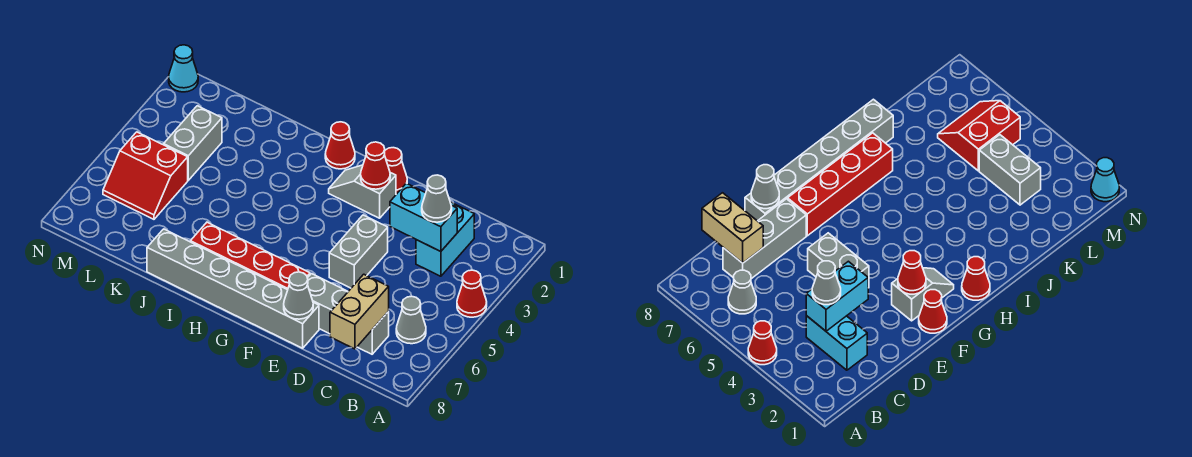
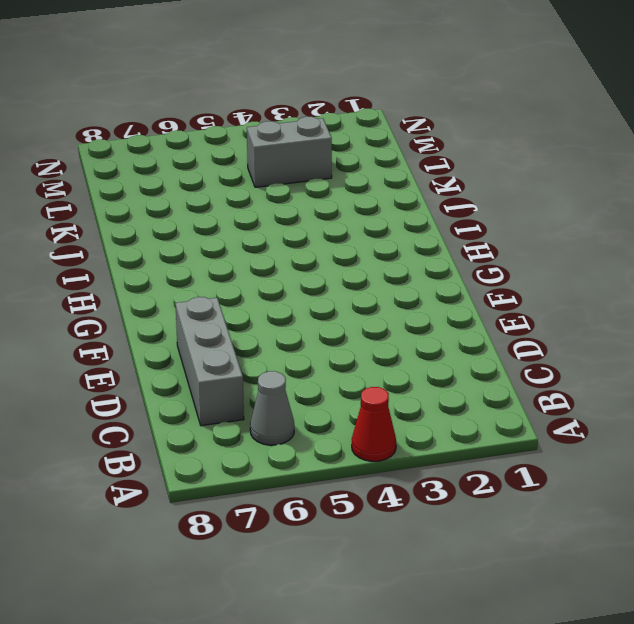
none -> cyan 1x2 brick [416,202,474,276]
none -> grey 1x2 brick [329,215,388,288]
none -> grey 1x6 brick [147,229,319,348]

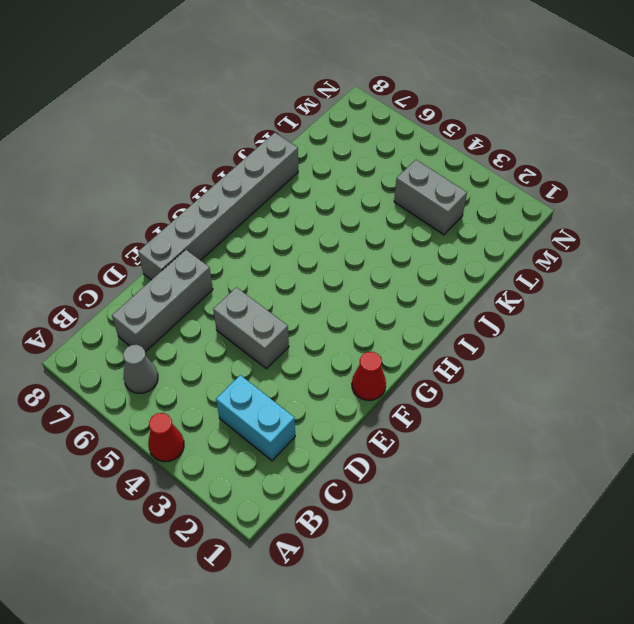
none -> grey 1x2 slope [329,165,396,218]
none -> red 1x4 brick [190,222,310,290]
none -> red 1x1 cone [325,122,355,169]

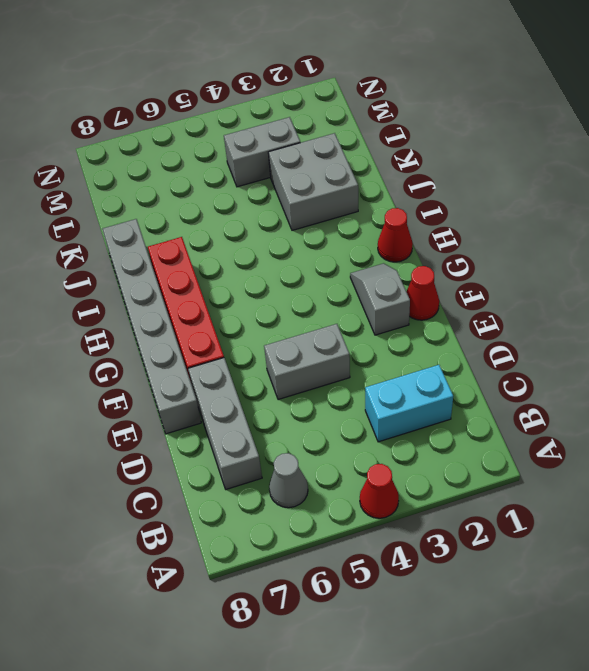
grey 2x2 brick [268,133,358,230] -> none
none -> red 2x2 slope [103,132,188,219]
none -> cyan 1x1 cone [169,45,198,92]
none -> cyan 1x2 brick [390,183,457,252]

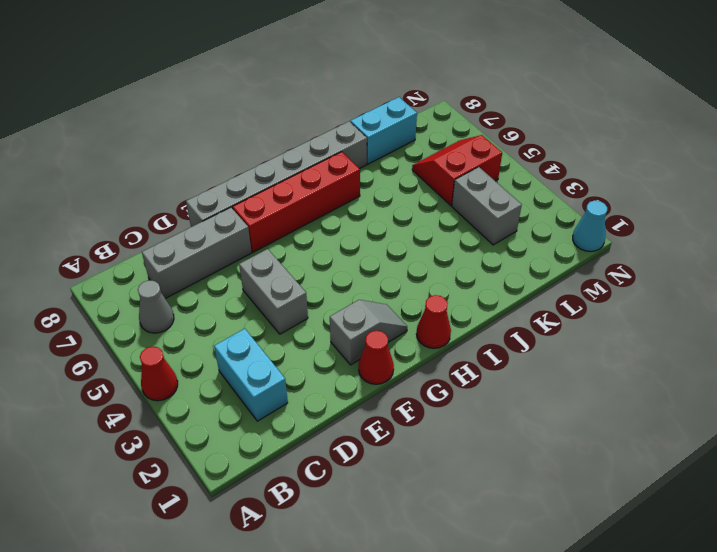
cyan 1x2 brick [350,97,417,164] -> cyan 1x2 brick moved to [390,183,457,252]
none -> tan 1x2 brick [330,274,389,349]
none -> grey 1x1 cone [284,272,313,319]
none -> red 1x1 cone [361,142,390,189]

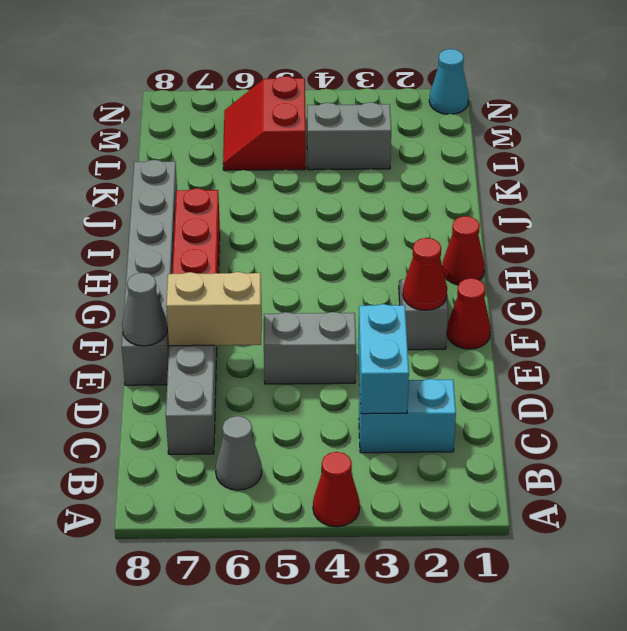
tan 1x2 brick [166,272,262,346] -> tan 1x2 brick moved to [330,274,389,349]
none -> grey 1x1 cone [422,175,452,222]

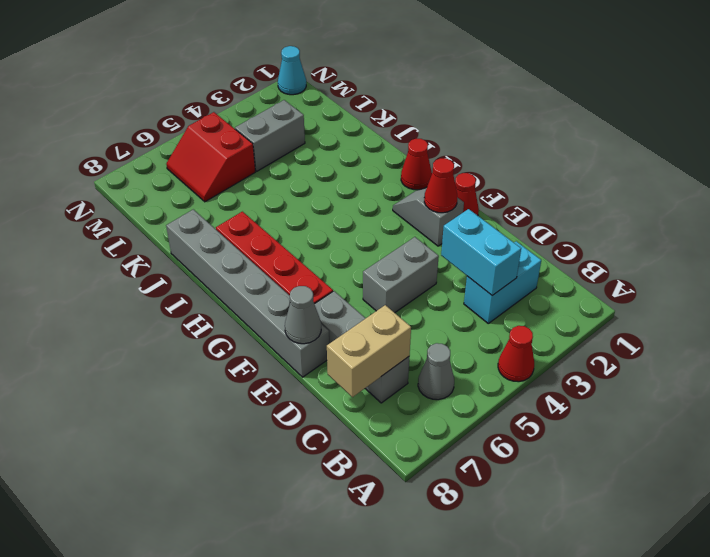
none -> grey 1x1 cone [422,175,452,222]

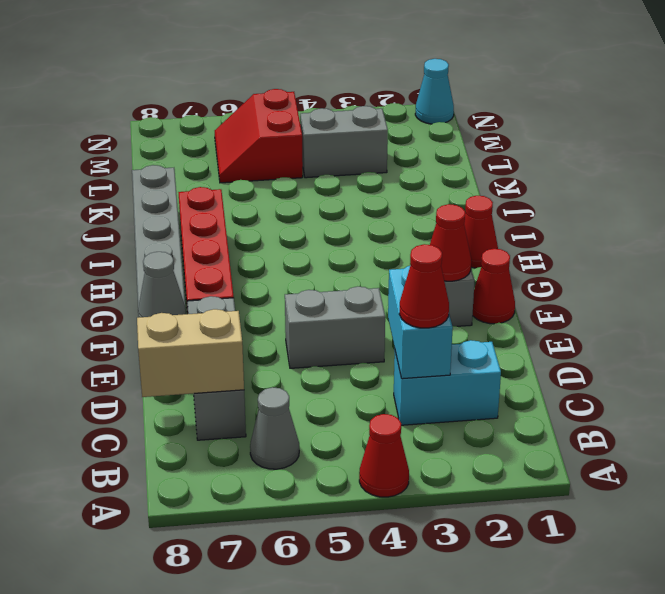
red 1x1 cone [399,244,449,328] -> grey 1x1 cone [422,175,452,222]

